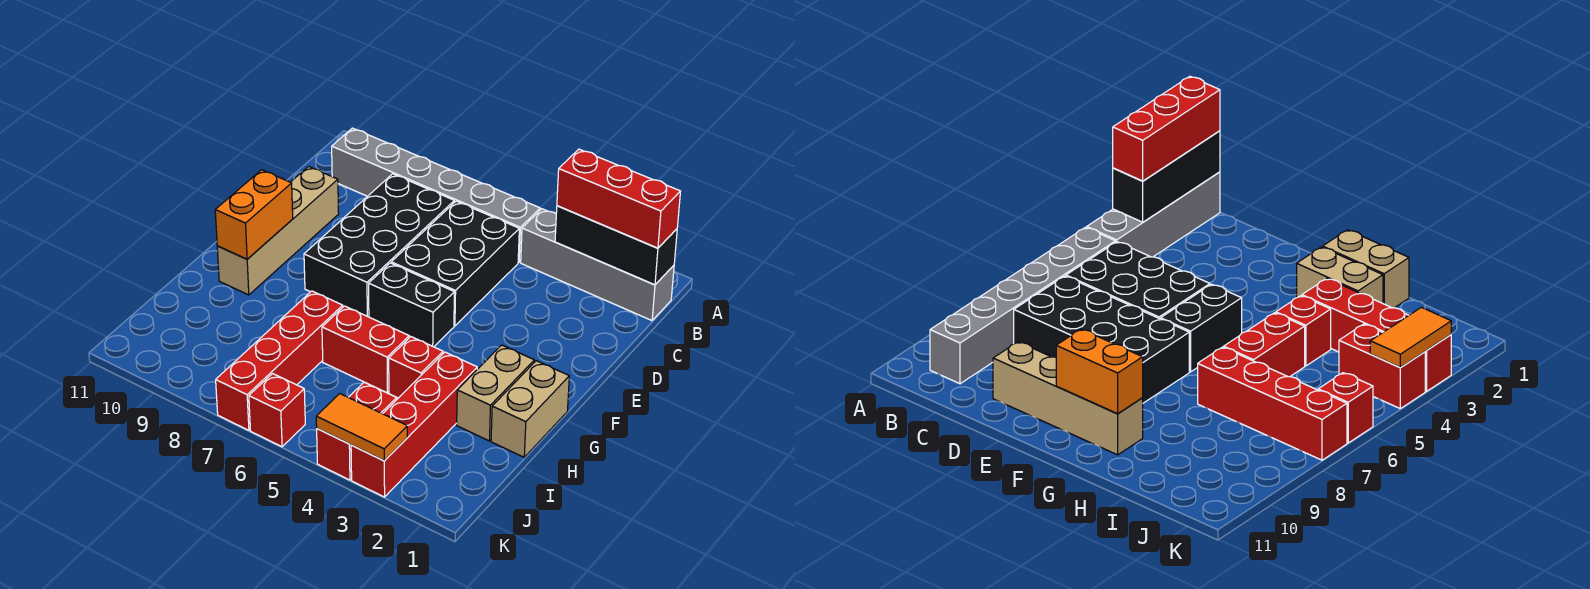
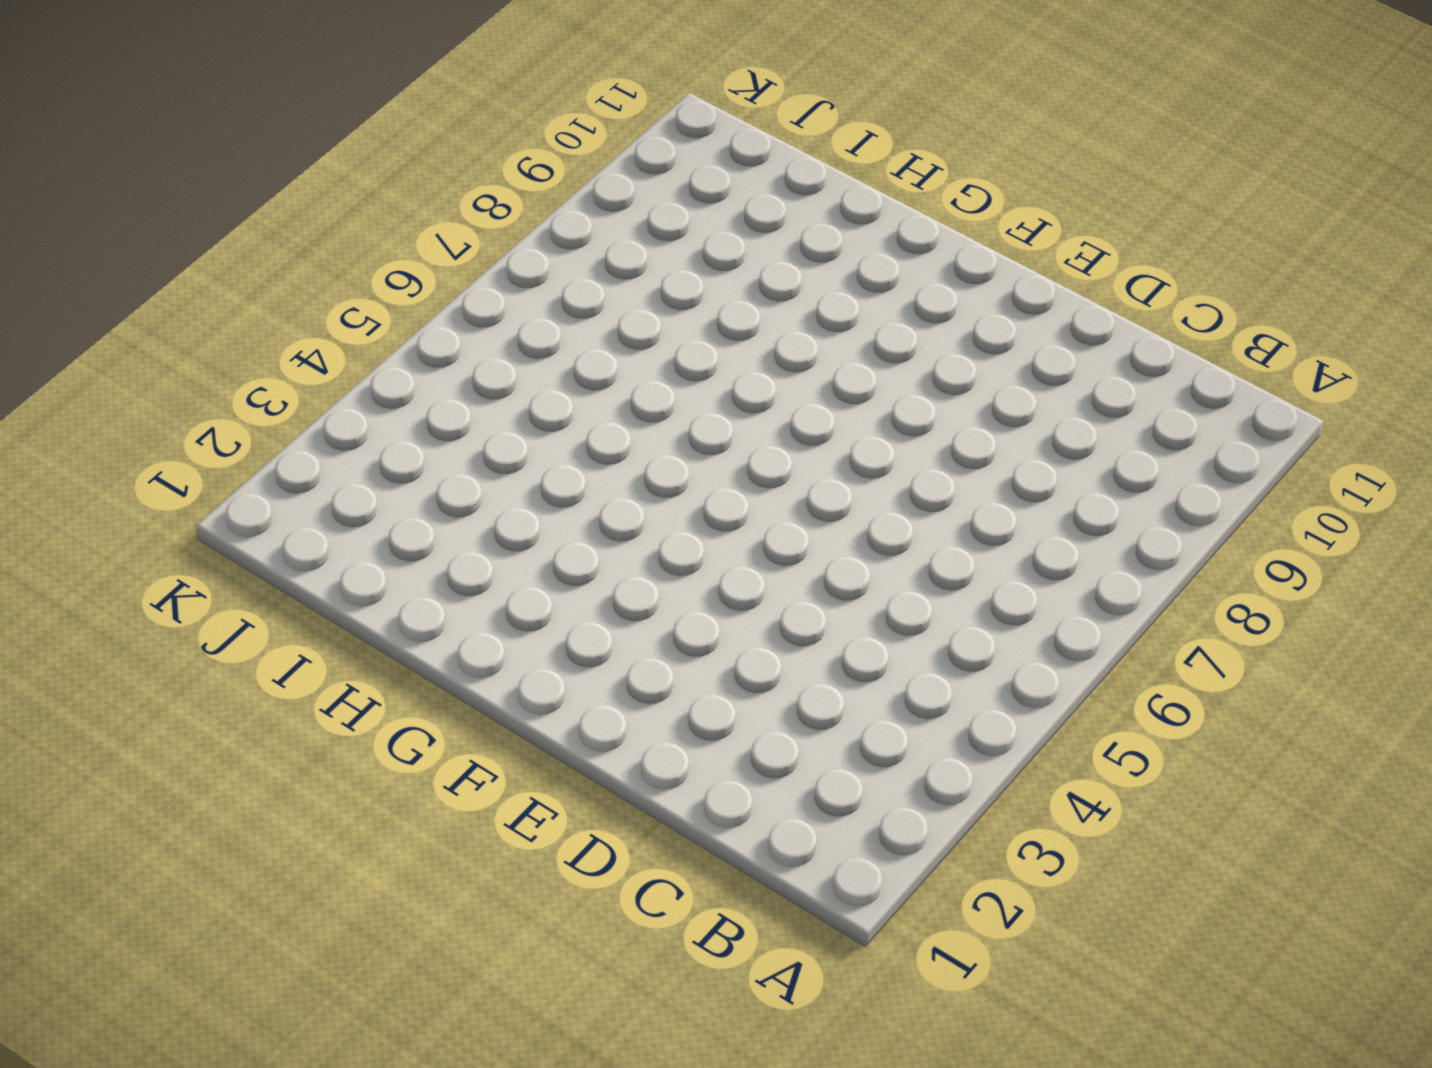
none -> grey 1x4 brick [521,209,674,320]
none -> grey 1x6 brick [332,128,540,262]
none -> black 2x3 brick [391,201,519,326]

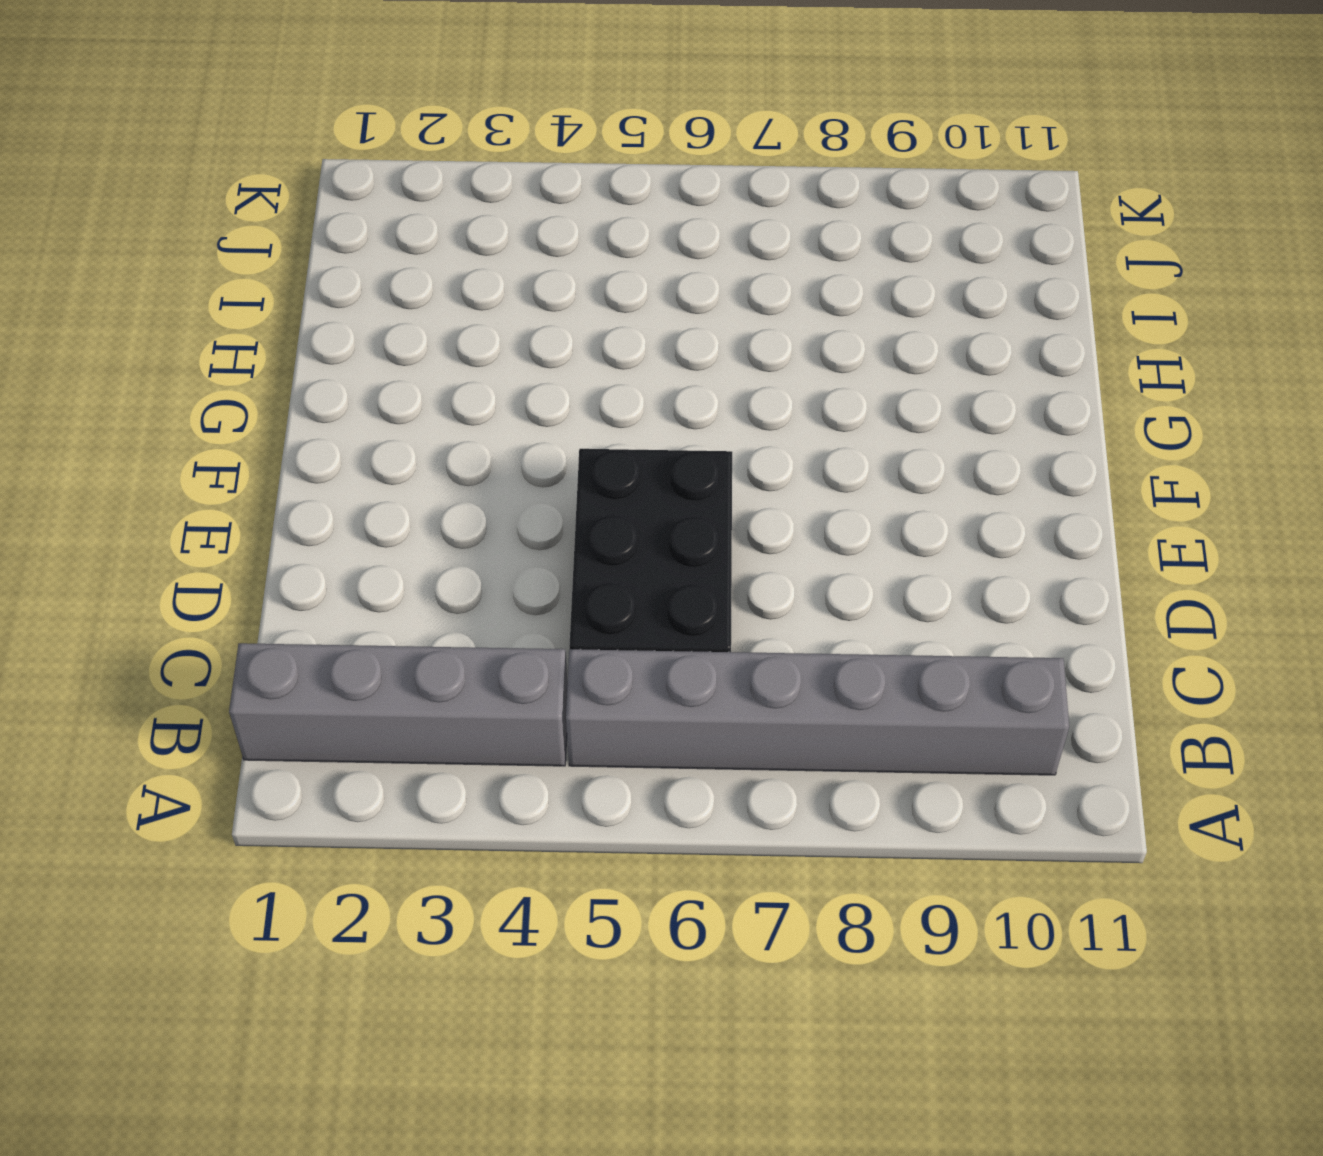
none -> black 2x4 brick [304,174,454,317]
none -> tan 1x4 brick [217,167,339,295]
none -> black 1x2 brick [369,263,454,347]

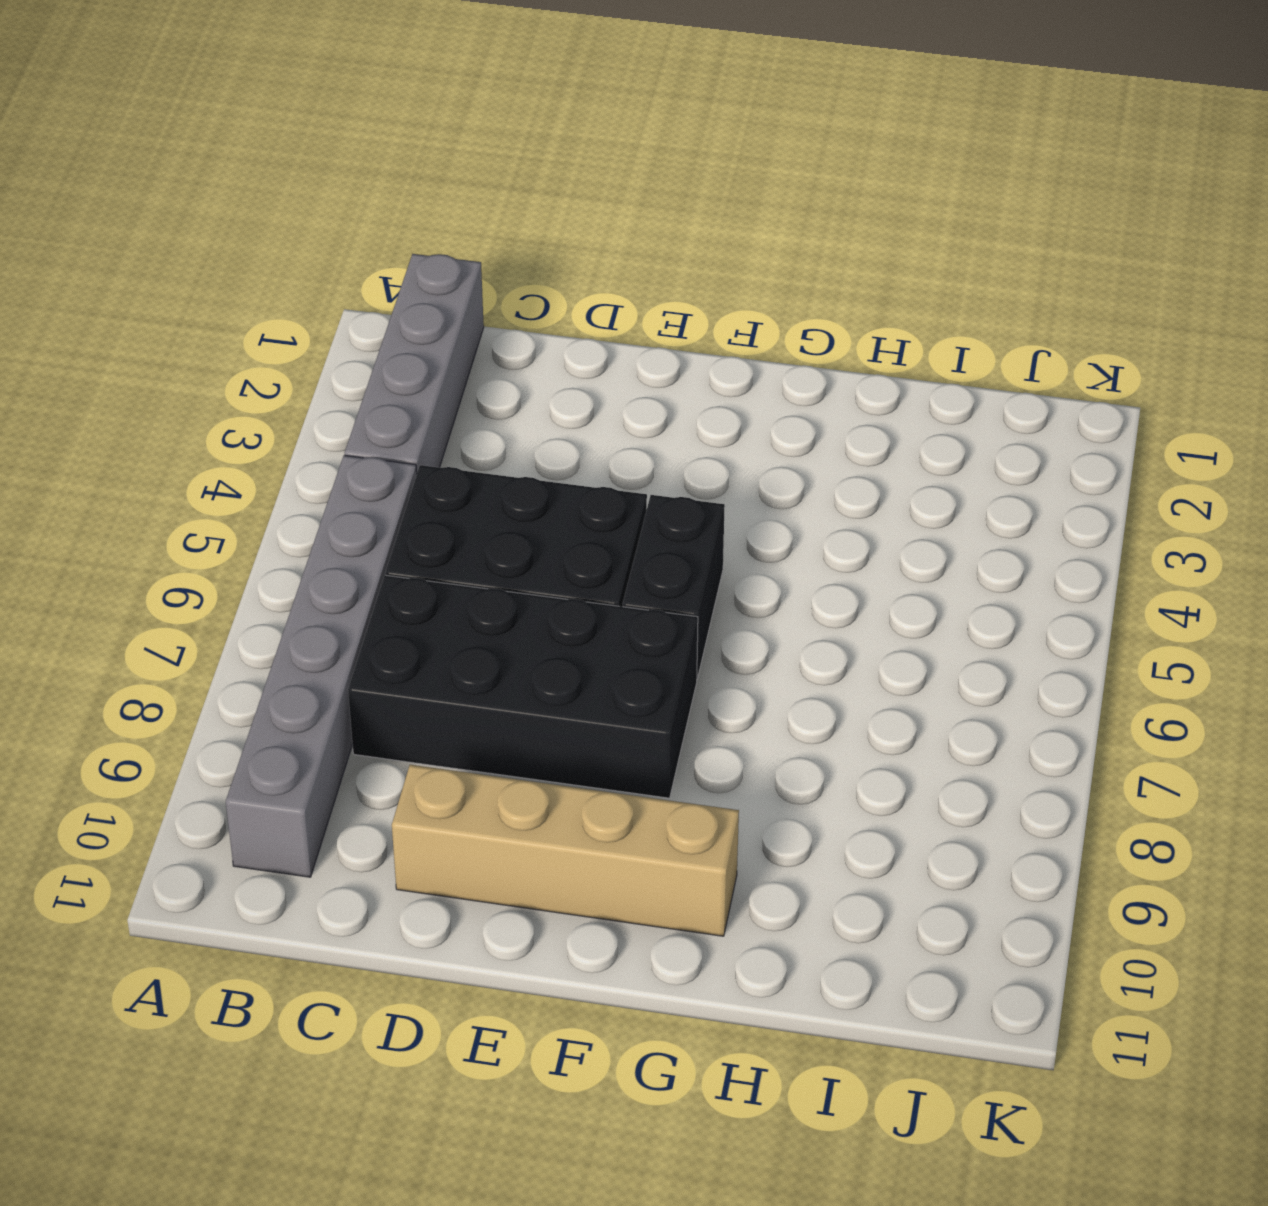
none -> tan 1x2 brick [491,361,569,457]
none -> tan 1x2 brick [457,345,534,441]
none -> red 1x4 brick [351,352,477,497]

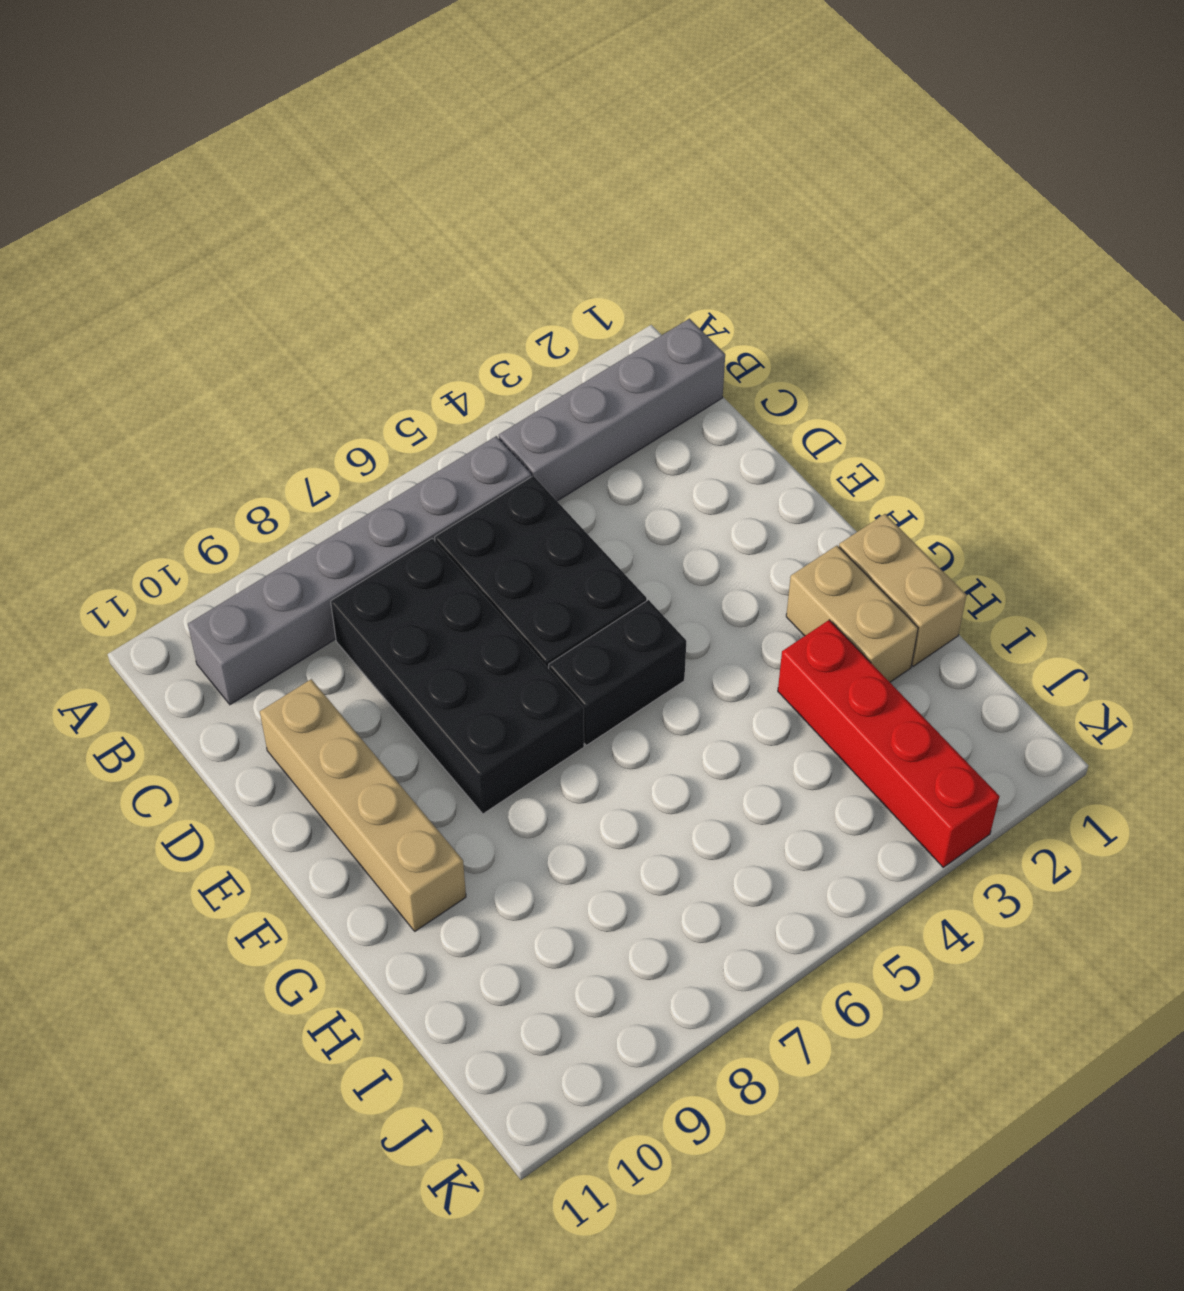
none -> red 1x1 brick [389,337,443,398]
none -> red 1x2 brick [322,306,409,393]
none -> red 1x4 brick [216,291,343,430]

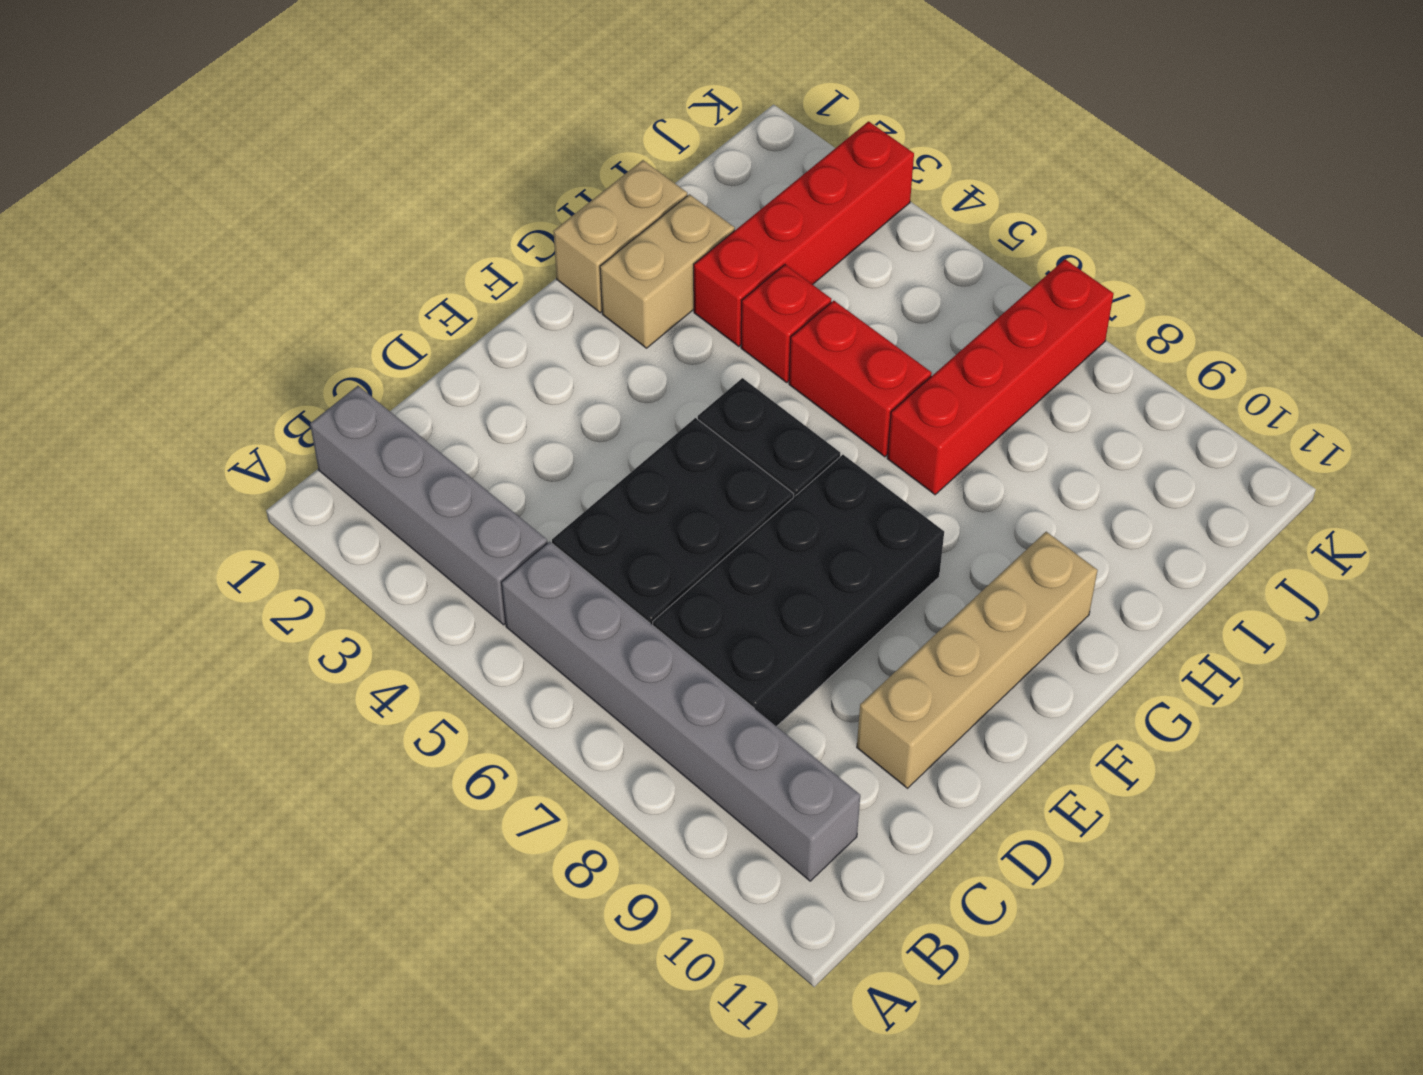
none -> red 1x2 brick [317,382,397,480]
none -> red 1x1 brick [249,374,305,447]
none -> black 1x3 brick [555,206,677,285]

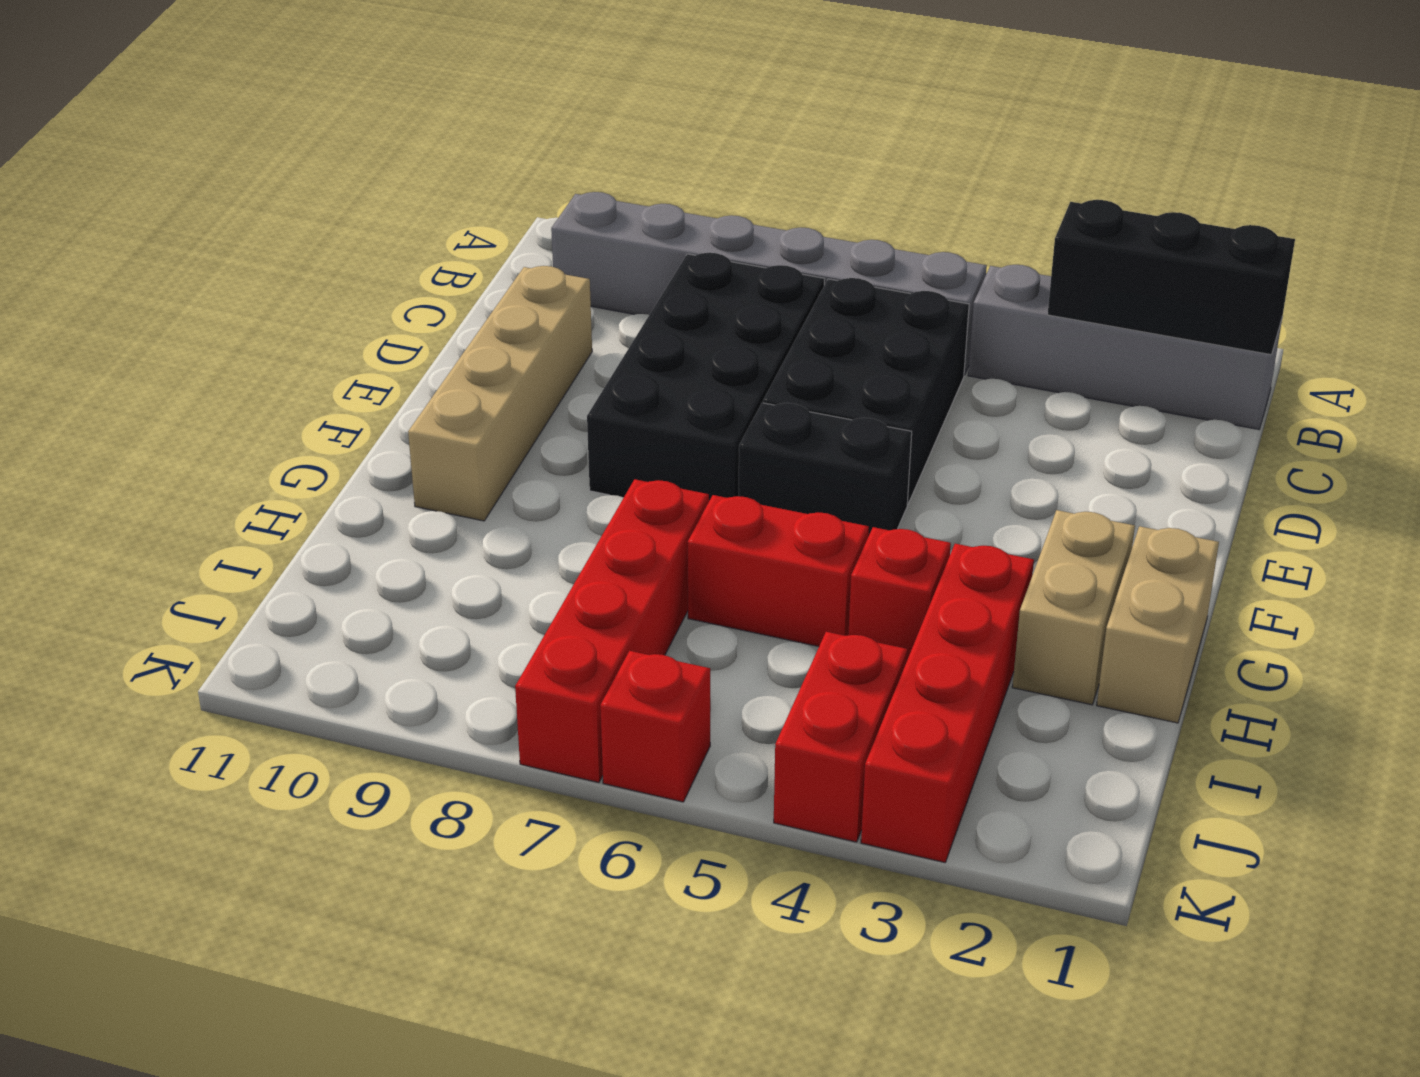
none -> orange 1x2 brick [215,170,293,259]
none -> orange 1x2 tile [316,394,407,460]
none -> red 1x3 brick [557,149,681,248]

